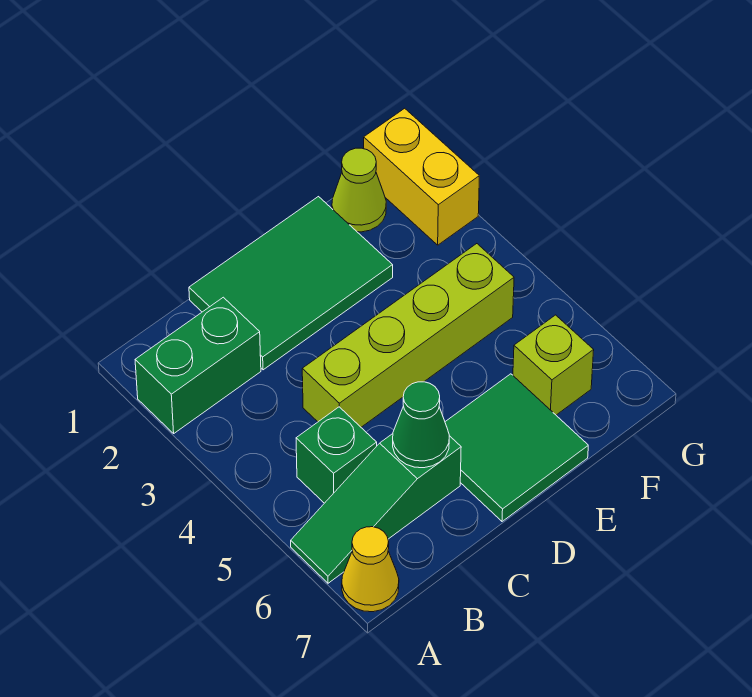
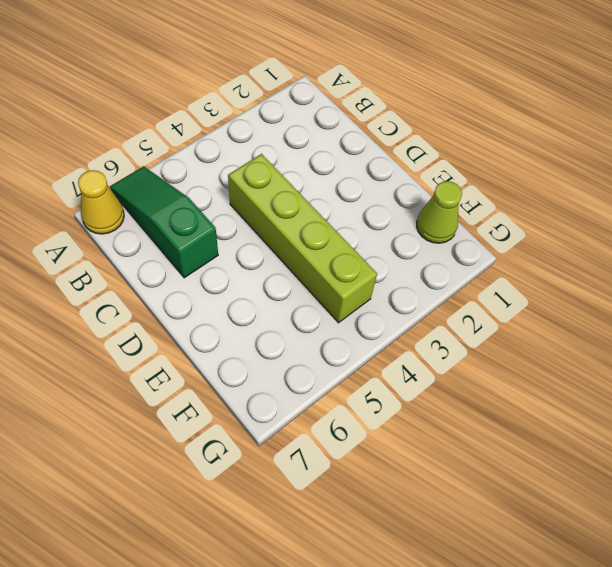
none -> green 1x2 brick [135,297,261,433]
none -> green 1x1 brick [296,407,377,503]

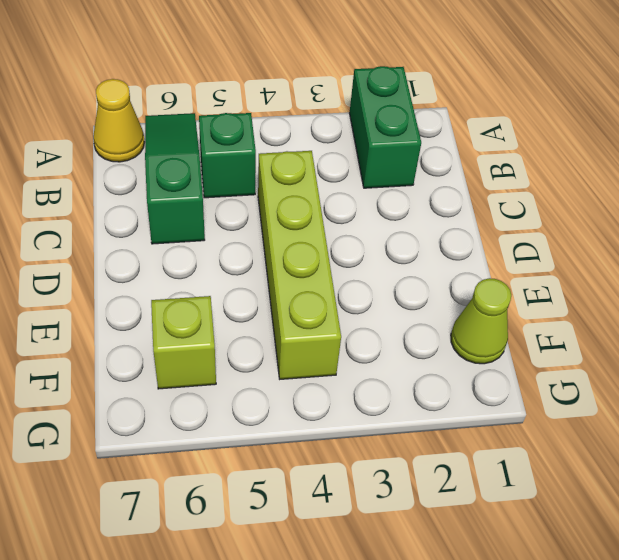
none -> green 2x3 tile [189,197,393,370]
none -> green 2x2 tile [445,374,588,521]

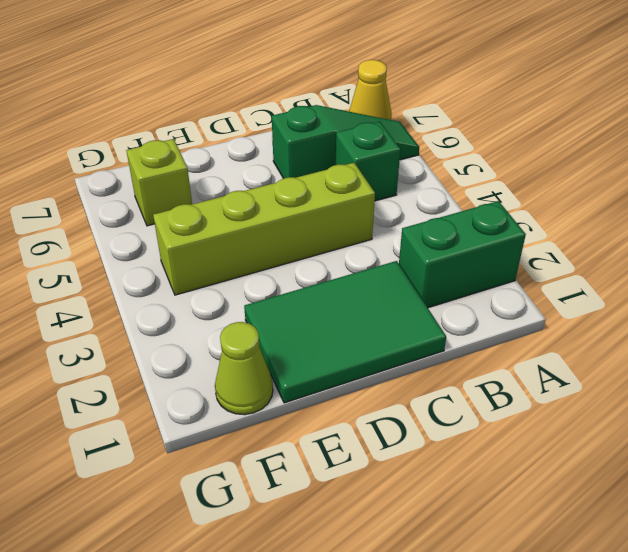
none -> green 2x2 tile [445,374,588,521]
none -> yellow 1x2 brick [364,108,479,245]

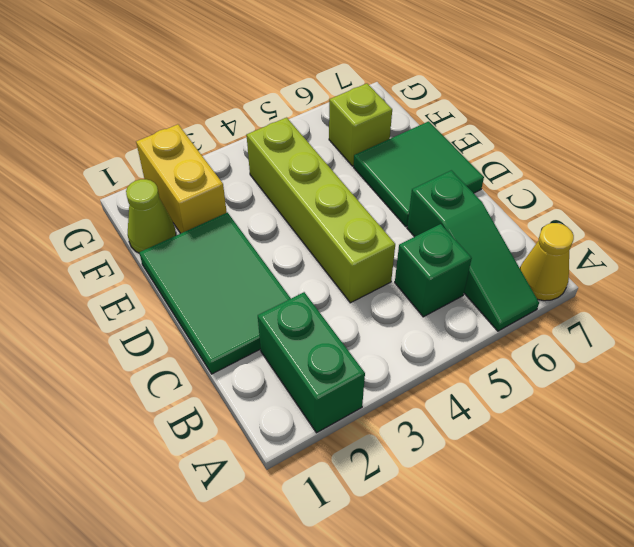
yellow 1x2 brick [136,124,227,233] -> yellow 1x2 brick turned to [364,108,479,245]
none -> green 1x1 cone [393,382,449,468]

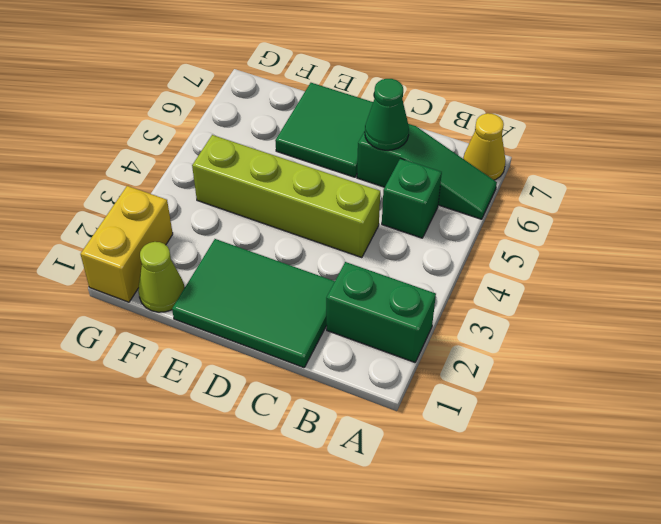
none -> lime 1x1 brick [513,315,594,415]

